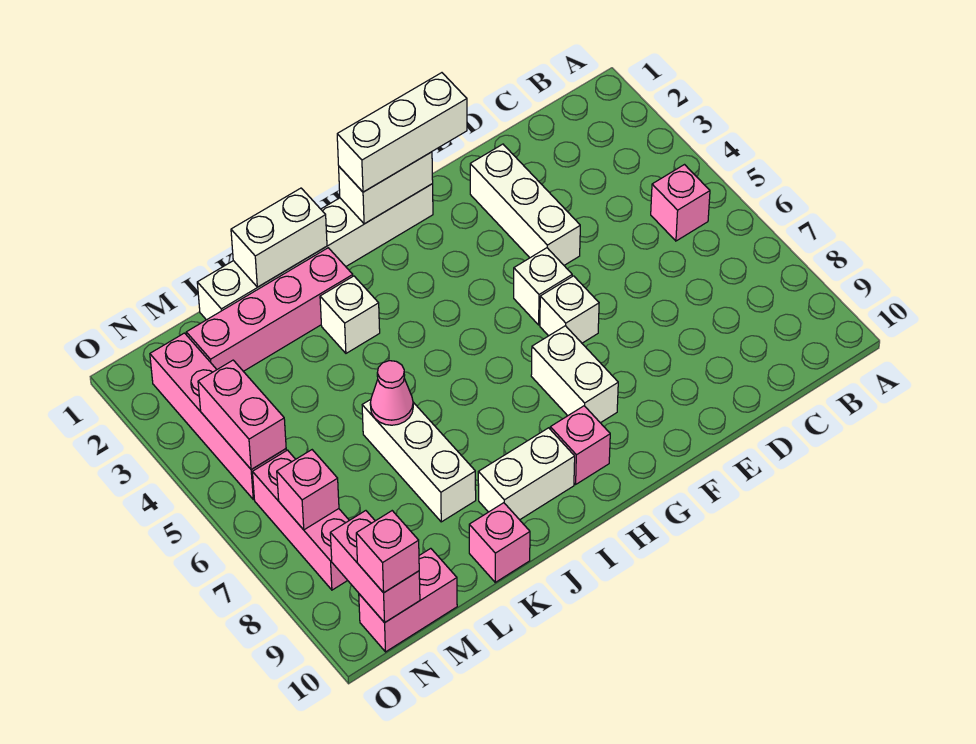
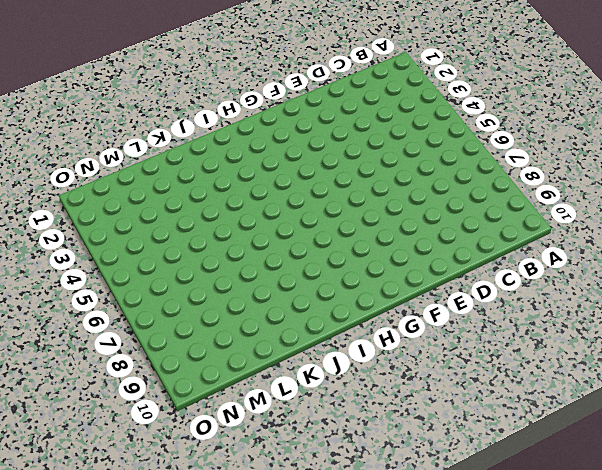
none -> pink 1x1 brick [651,165,710,241]
none -> white 1x3 brick [470,144,580,265]
none -> white 1x1 brick [514,248,572,325]

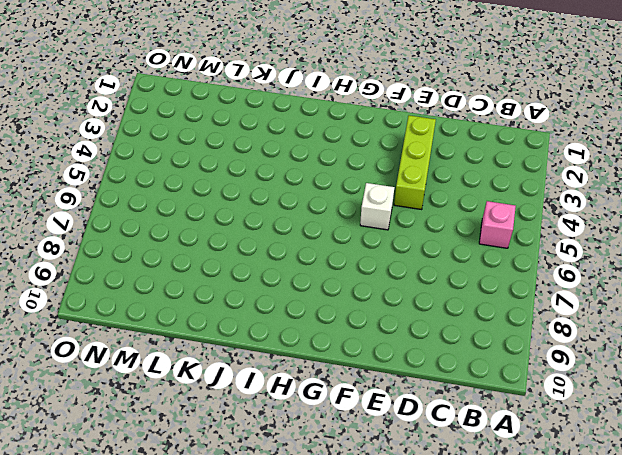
lime 1x3 brick [394,115,436,210] -> white 1x3 brick [470,144,580,265]
none -> white 1x1 brick [540,276,599,343]
none -> white 1x6 brick [197,184,433,320]
none -> white 1x2 brick [531,326,618,423]

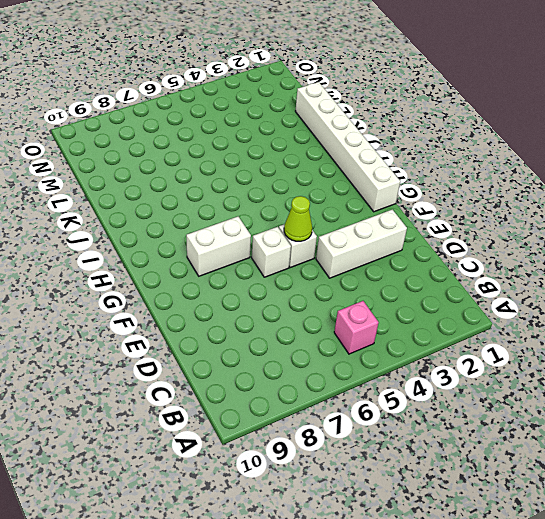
lime 1x1 cone [284,196,312,241] -> none
none -> pink 1x1 brick [550,406,610,484]
none -> white 1x2 brick [478,428,575,520]
none -> pink 1x4 brick [186,248,353,371]

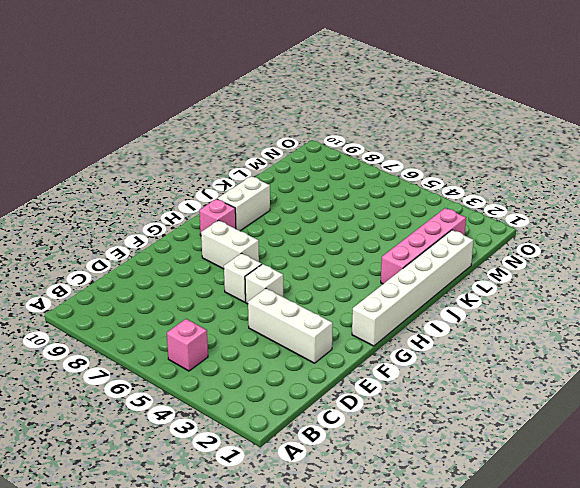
none -> white 1x1 brick [320,276,380,353]
none -> white 1x3 brick [362,399,476,522]
none -> pink 1x1 brick [469,503,530,582]

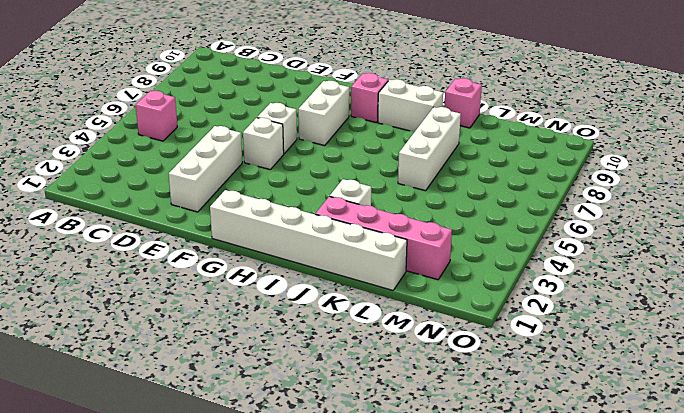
none -> pink 1x2 brick [359,548,457,652]
none -> pink 1x4 brick [150,333,286,499]
none -> pink 1x3 brick [253,450,349,590]

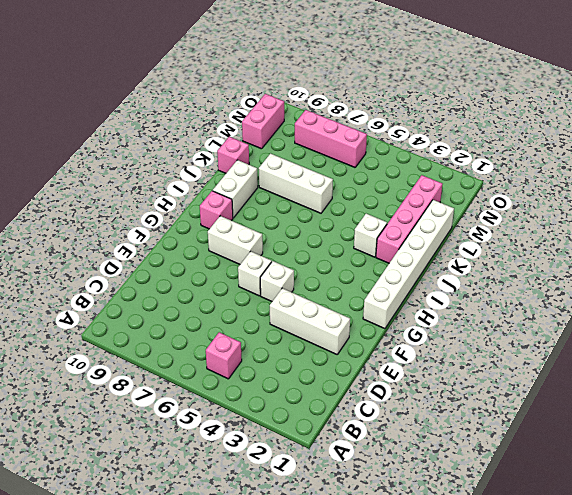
none -> pink 1x4 brick [150,333,286,499]
none -> white 1x2 brick [339,152,433,224]
none -> white 1x2 brick [231,188,327,287]

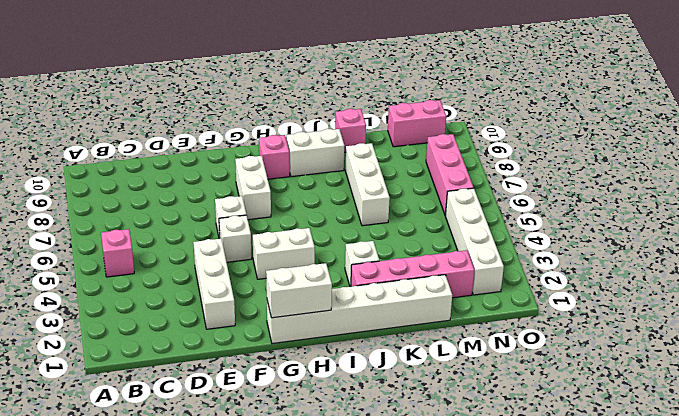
white 1x2 brick [253,228,315,279] -> white 1x2 brick moved to [231,188,327,287]
white 1x4 brick [445,188,504,295] -> pink 1x4 brick [150,333,286,499]
none -> pink 1x1 cone [370,361,413,425]
none -> pink 1x2 brick [198,360,286,470]
none -> pink 1x1 brick [277,450,339,530]

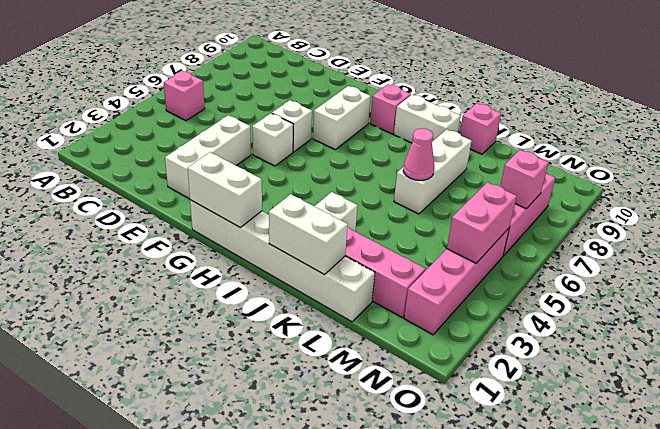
none -> pink 1x2 brick [359,548,457,652]
none -> pink 1x2 brick [330,511,420,623]
none -> white 1x3 brick [337,73,467,192]

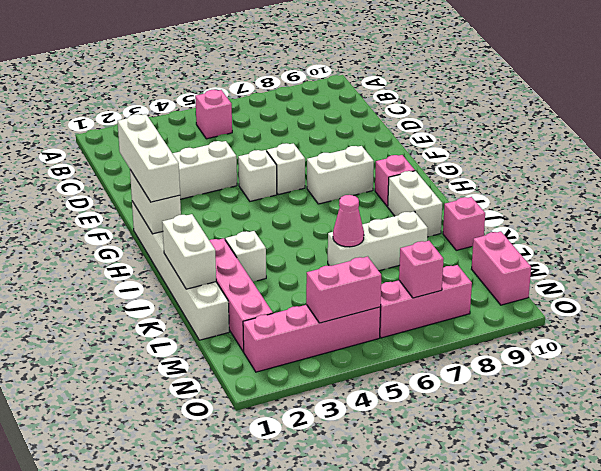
none -> pink 1x2 brick [330,511,420,623]
none -> pink 1x1 brick [356,511,419,593]

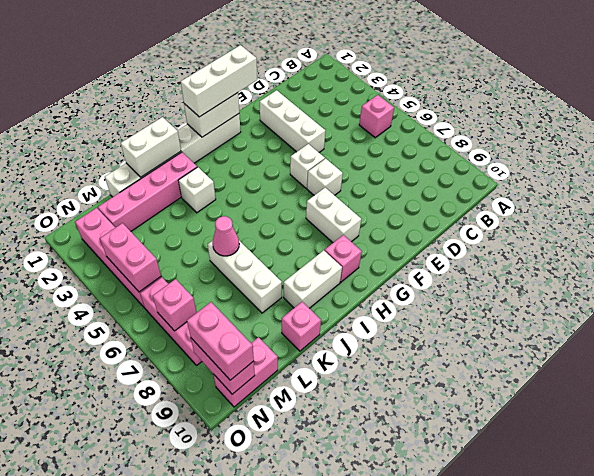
pink 1x2 brick [187,302,254,380] -> pink 1x1 brick [356,511,419,593]

